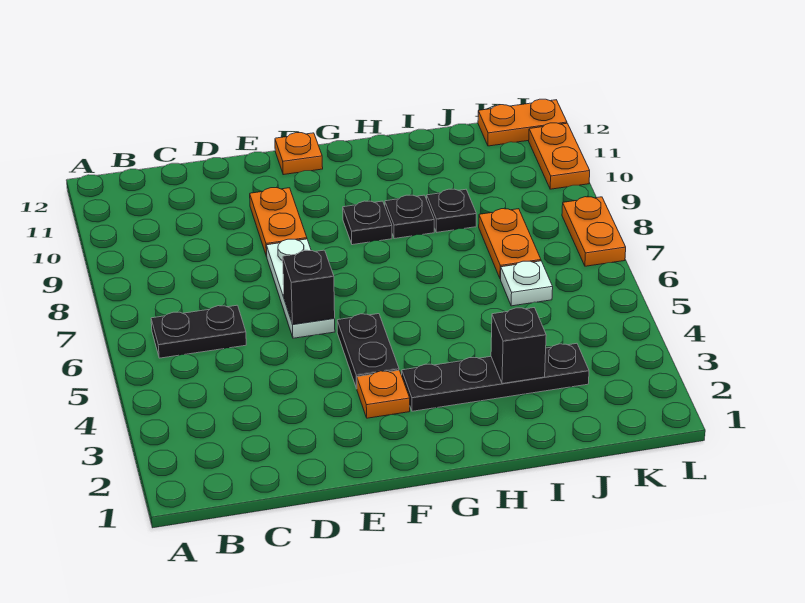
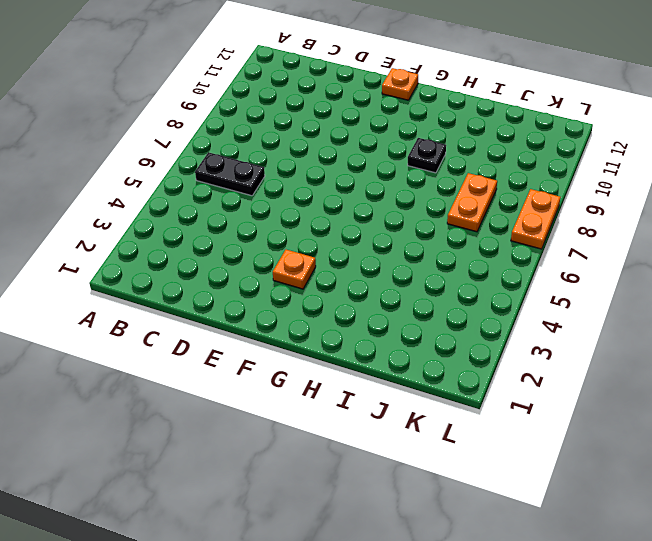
none -> white 1x3 plate [266,239,335,338]
none -> orange 1x2 plate [250,188,307,257]
none -> black 1x2 plate [337,314,399,389]

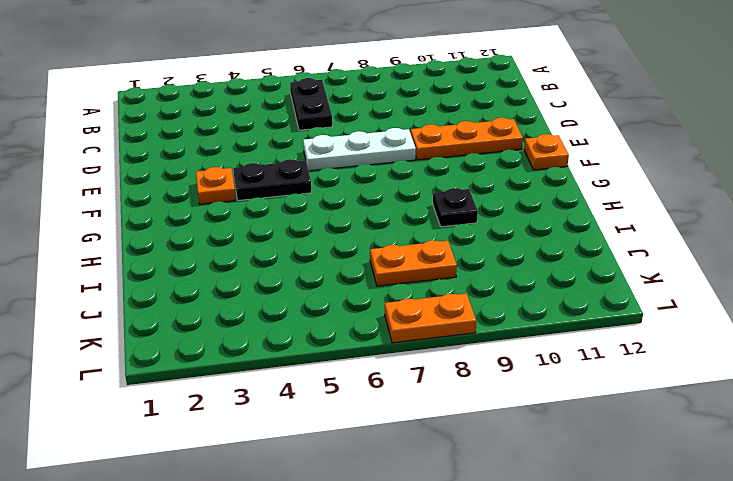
orange 1x3 plate [411,118,523,160] -> orange 1x2 plate [250,188,307,257]
none -> black 1x4 plate [402,343,589,411]
none -> black 1x1 plate [343,201,392,245]
none -> black 1x1 plate [427,189,476,232]

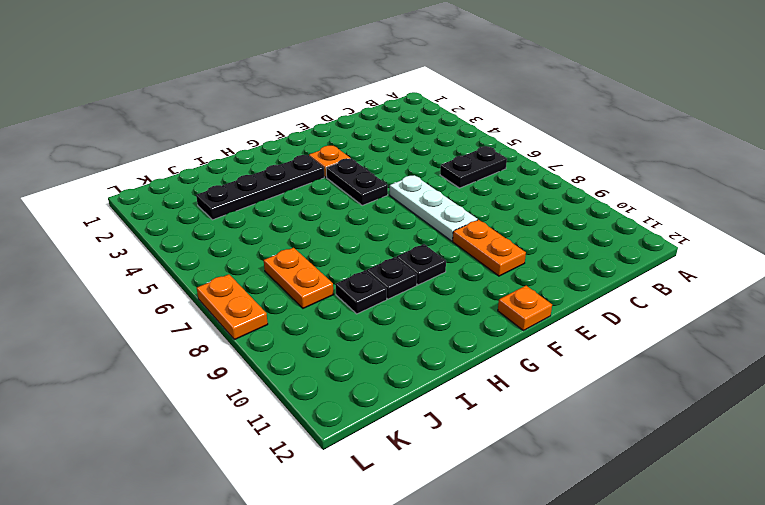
none -> white 1x1 plate [501,261,553,306]
none -> orange 1x2 plate [478,99,567,146]
none -> orange 1x2 plate [529,123,590,189]

